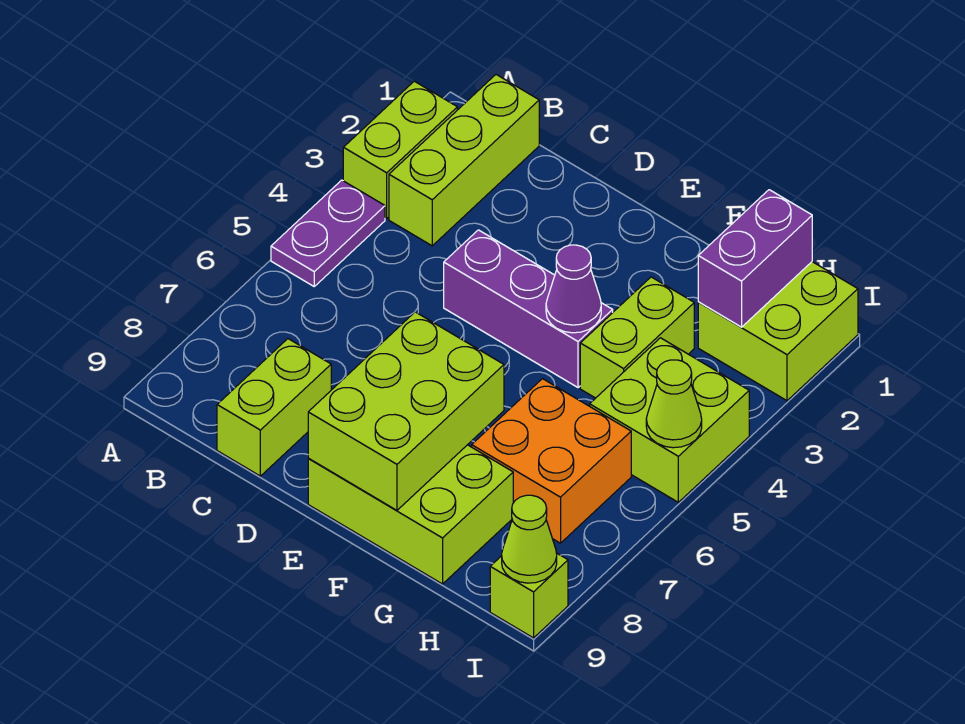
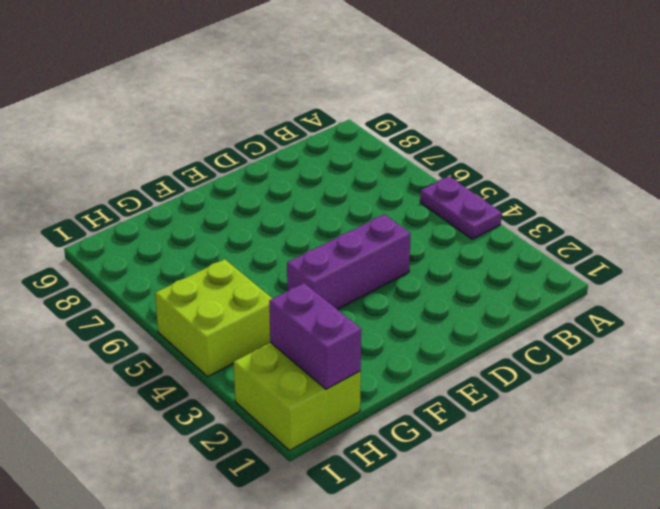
none -> lime 1x2 brick [343,81,457,219]
none -> lime 1x3 brick [389,75,539,246]
none -> lime 1x2 brick [217,339,331,476]

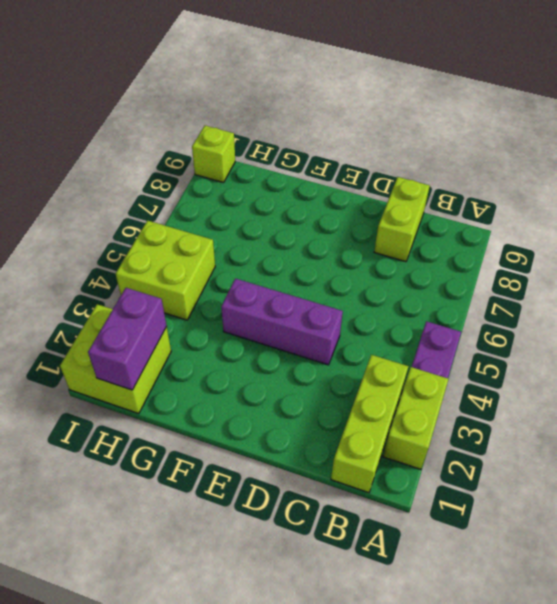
none -> lime 2x3 brick [308,445,513,584]
none -> lime 1x2 brick [580,277,694,398]
none -> orange 2x2 brick [472,379,631,543]

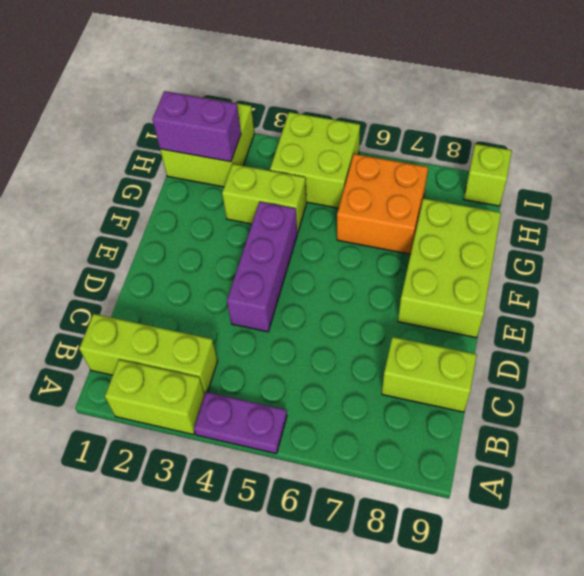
none -> lime 2x3 brick [308,312,504,510]
none -> purple 1x1 cone [546,245,601,333]
none -> lime 1x1 cone [646,360,702,448]

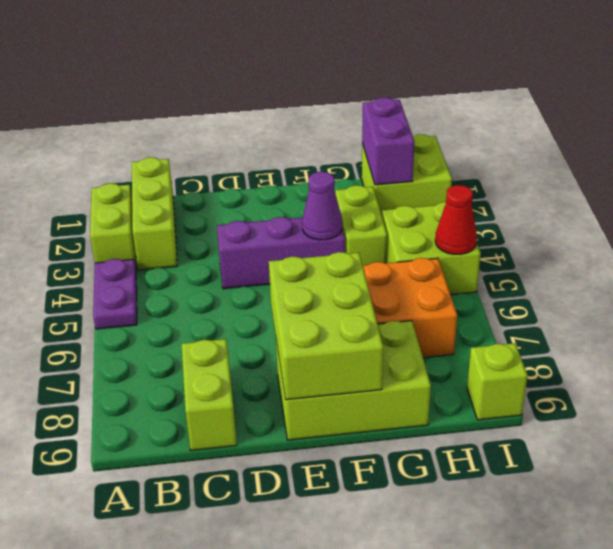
red 1x1 cone [435,185,477,254] -> lime 1x1 cone [646,360,702,448]
none -> lime 1x1 cone [502,495,557,583]

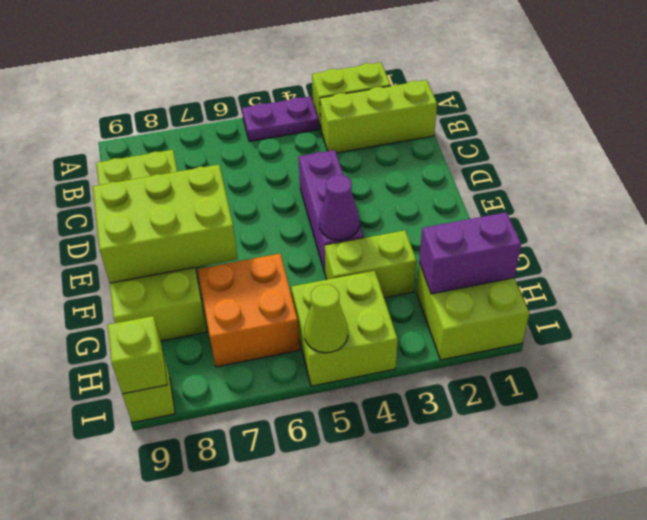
lime 1x1 brick [108,316,167,394] -> lime 1x1 cone [502,495,557,583]

